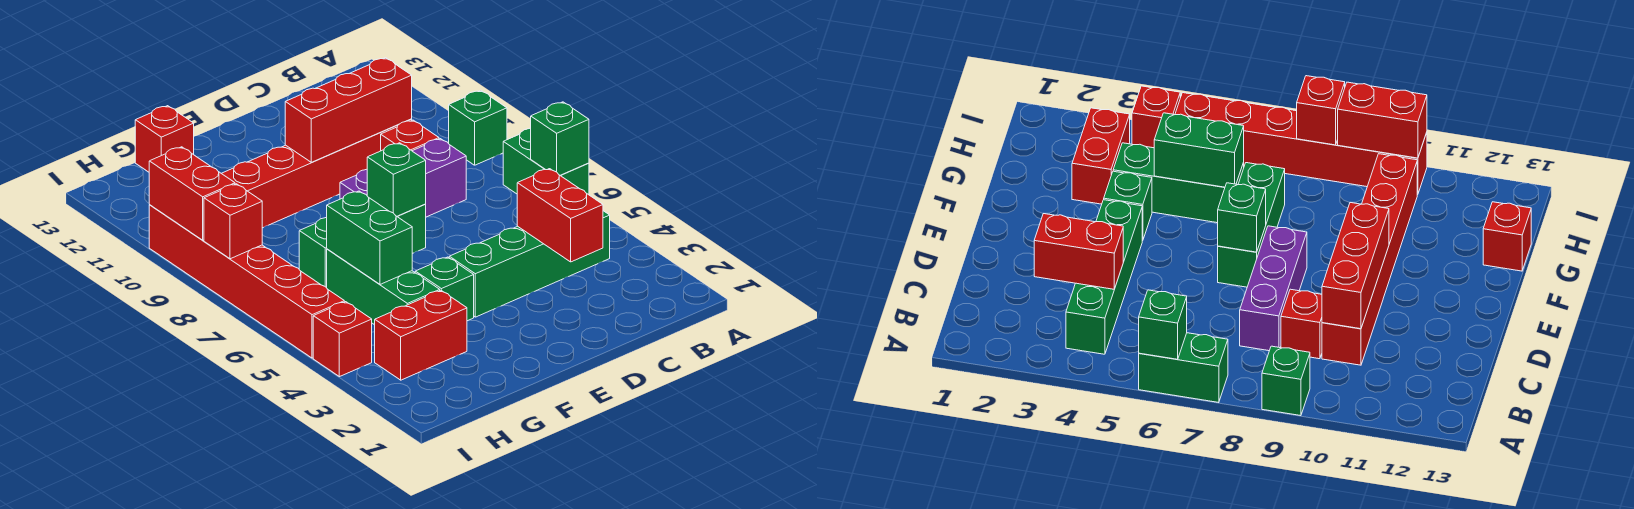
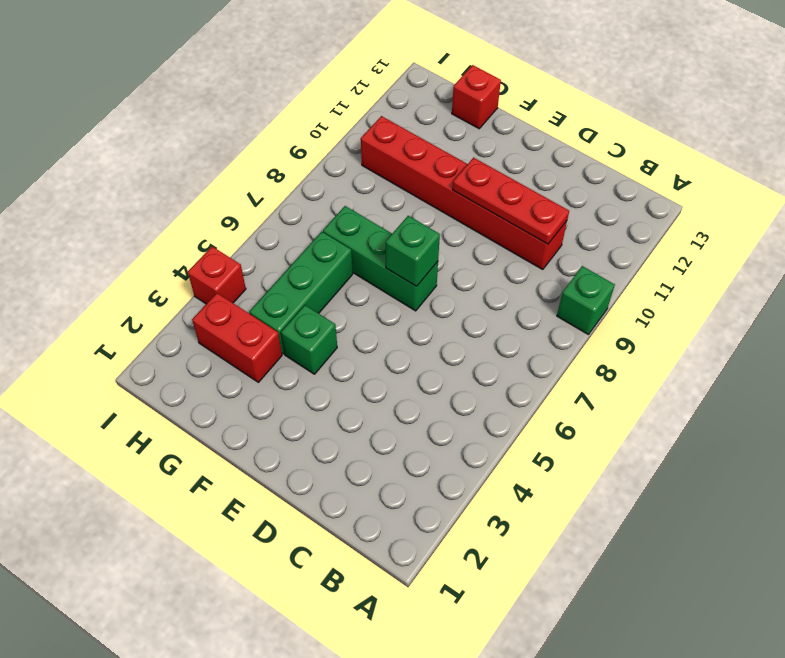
red 1x3 plate [453,158,569,244] -> red 1x3 brick [285,58,412,162]
none -> green 1x2 brick [503,128,589,195]
none -> green 1x4 brick [449,211,610,317]
none -> purple 1x3 brick [340,139,466,217]

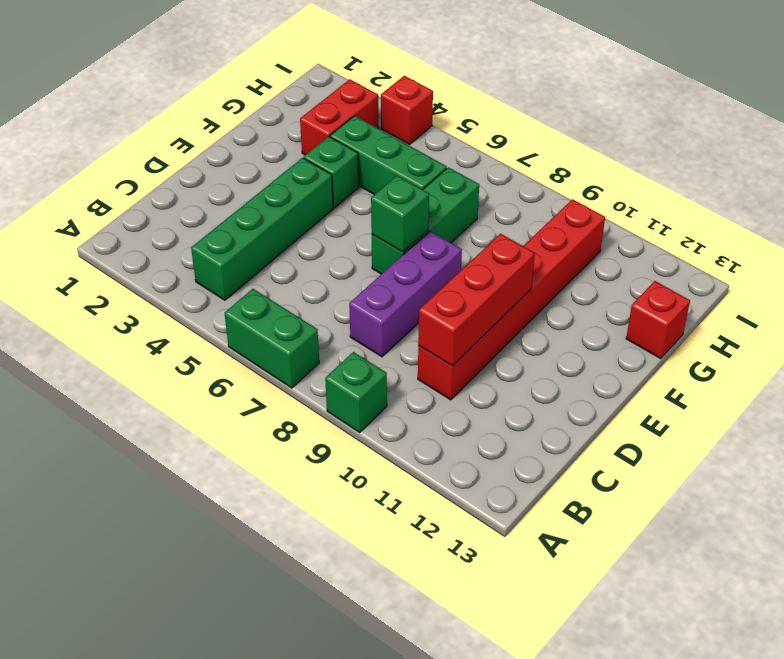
none -> red 1x1 brick [381,120,439,151]
none -> red 1x6 brick [149,205,344,358]
none -> green 1x1 brick [531,102,589,175]

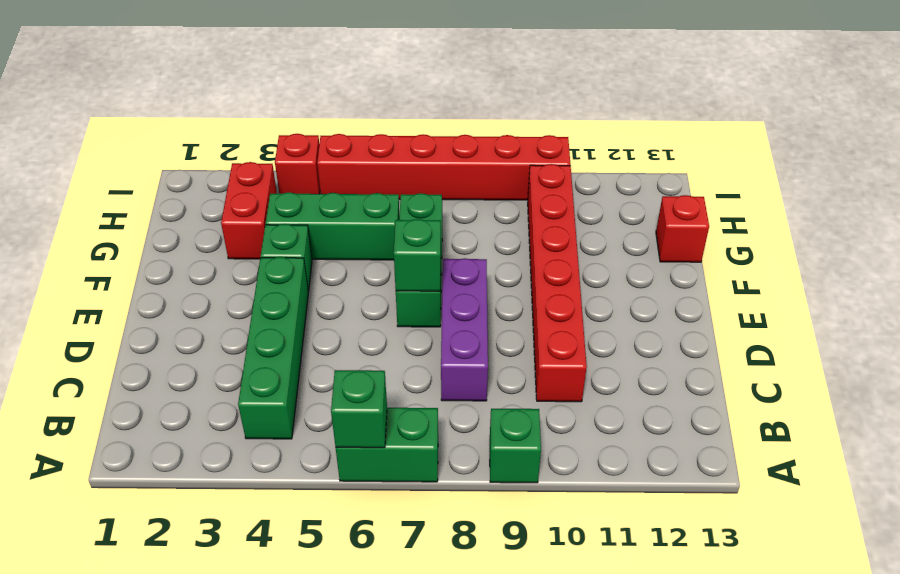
none -> red 1x1 brick [381,120,439,151]
none -> red 1x2 brick [517,169,603,262]
none -> red 1x3 brick [285,58,412,162]

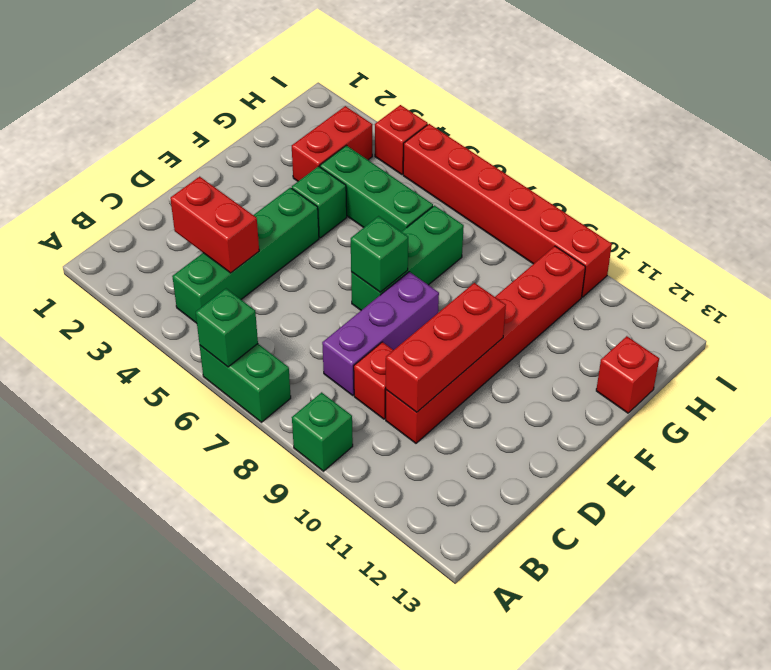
none -> green 1x2 brick [327,191,412,284]
none -> red 1x1 brick [204,184,262,259]
none -> red 1x2 brick [149,147,235,240]

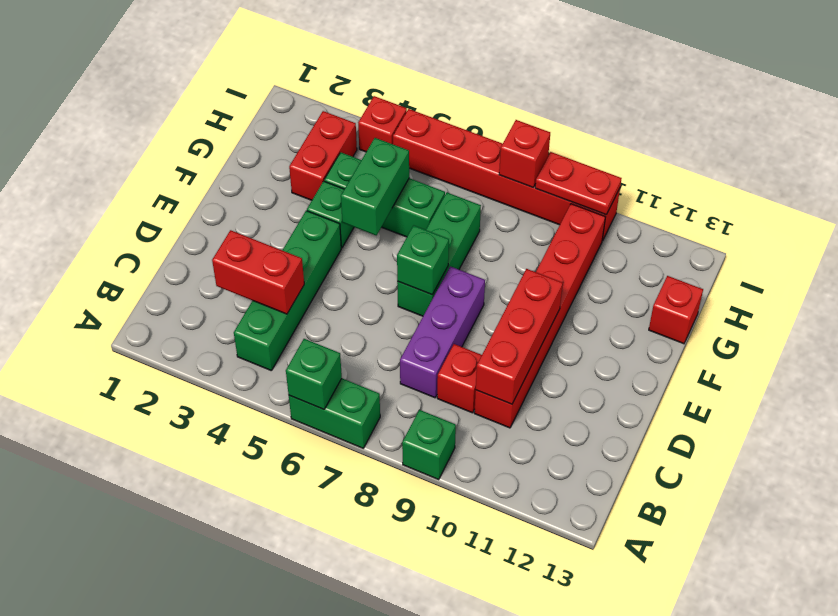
green 1x2 brick [341,138,409,235] -> green 1x2 brick turned to [327,191,412,284]
red 1x2 plate [535,152,622,215] -> red 1x2 brick [149,147,235,240]

